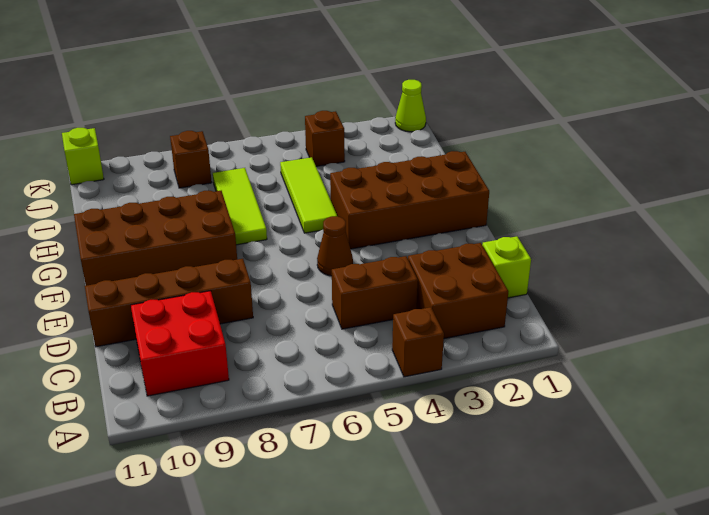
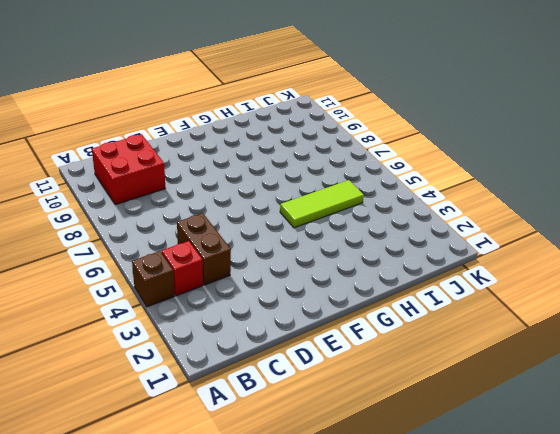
red 1x1 brick [162,241,203,296] -> none
none -> brown 2x2 brick [408,243,508,339]
none -> lime 1x1 brick [482,236,531,298]
none -> brown 1x4 brick [85,259,253,347]

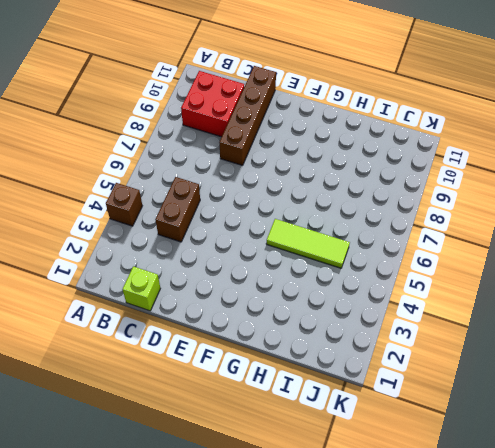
none -> brown 2x2 brick [408,243,508,339]
none -> brown 1x1 cone [317,216,353,276]
none -> brown 2x4 brick [330,151,489,249]

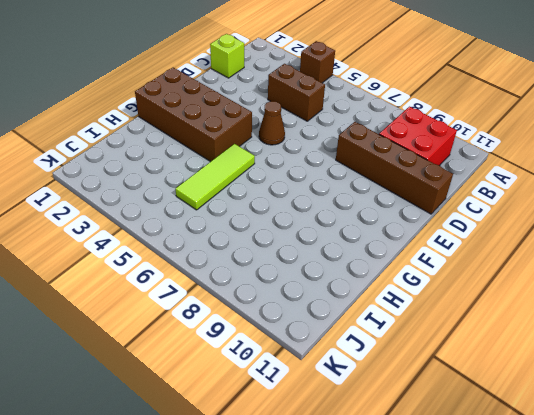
none -> brown 2x2 brick [408,243,508,339]
none -> brown 2x4 brick [74,191,237,286]
none -> lime 1x3 tile [213,168,267,245]

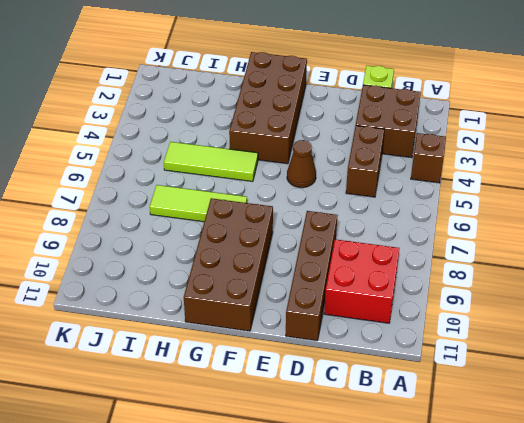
none -> brown 1x1 brick [305,111,345,166]
none -> brown 1x1 brick [170,131,212,188]
none -> lime 1x1 cone [395,80,426,132]

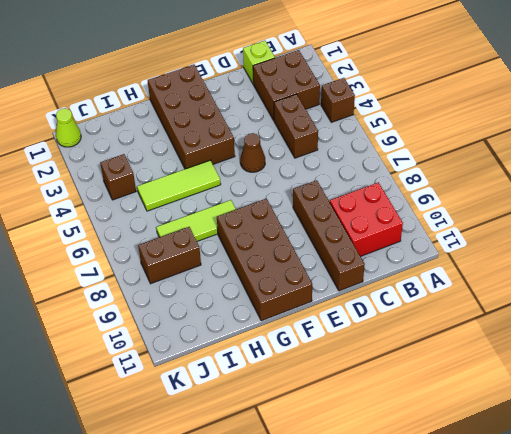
brown 1x2 brick [138,227,201,284] -> brown 1x1 brick [170,131,212,188]
none -> lime 1x1 brick [62,128,104,185]

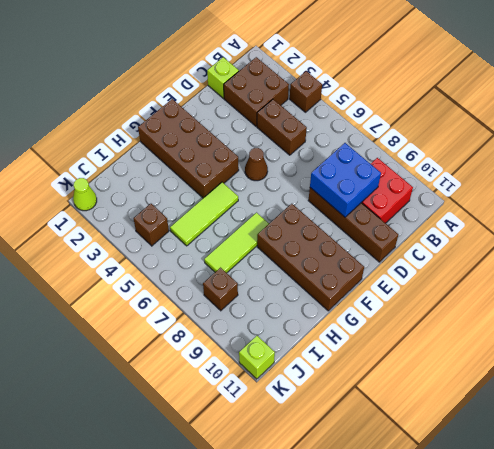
blue 2x2 brick [310,143,381,217] -> none

